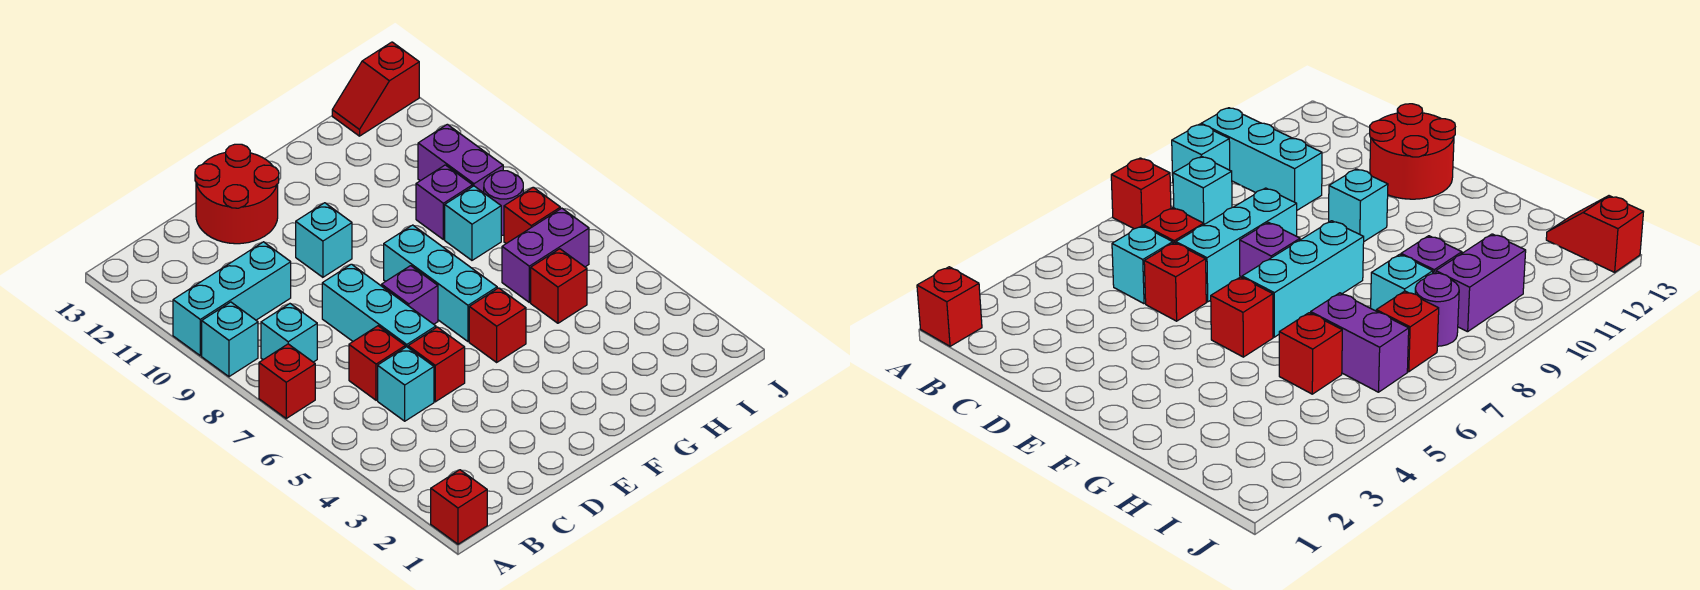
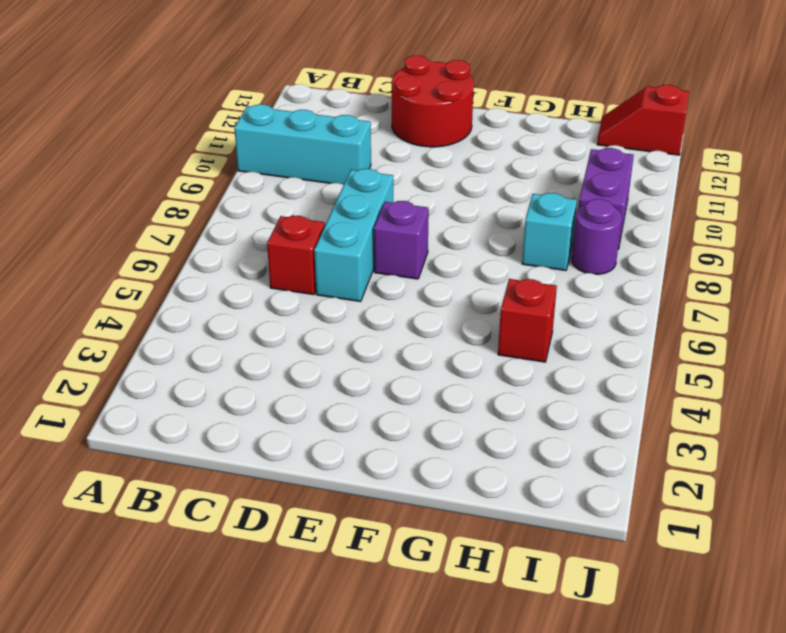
none -> red 1x1 brick [431,470,487,544]
none -> red 1x1 brick [259,344,315,418]
none -> cyan 1x1 brick [202,302,258,377]

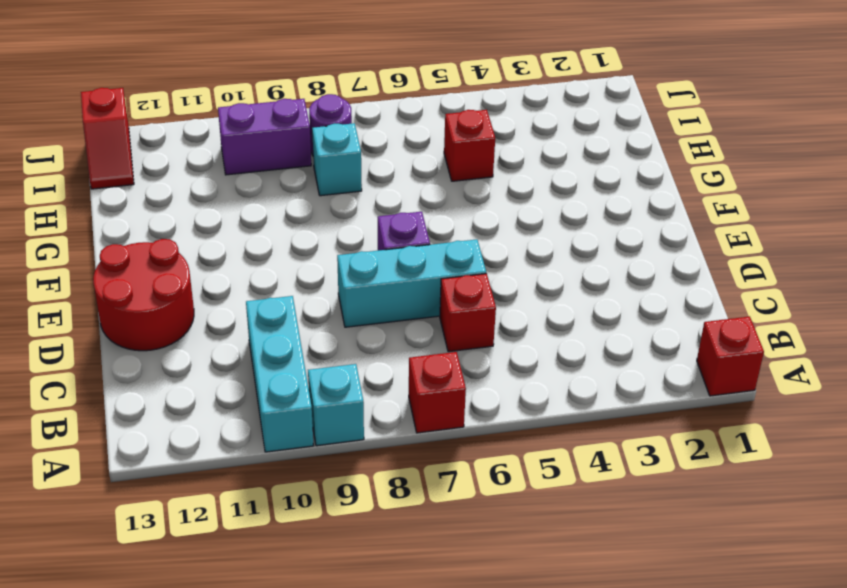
none -> cyan 1x1 brick [261,304,317,362]
none -> cyan 1x1 brick [378,347,434,421]
none -> red 1x1 brick [408,327,465,402]

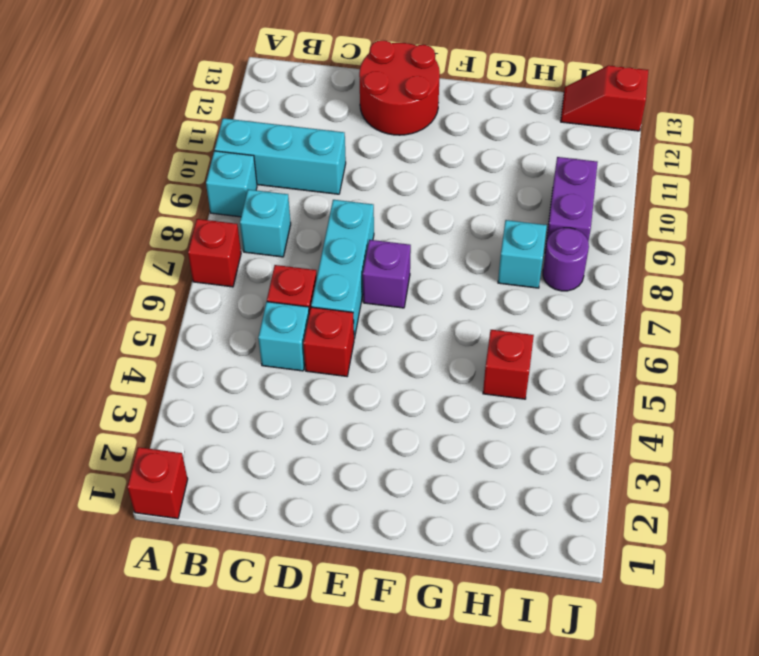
none -> cyan 1x1 brick [296,203,352,277]
none -> red 1x1 brick [469,288,526,362]
none -> cyan 1x3 brick [384,225,497,342]

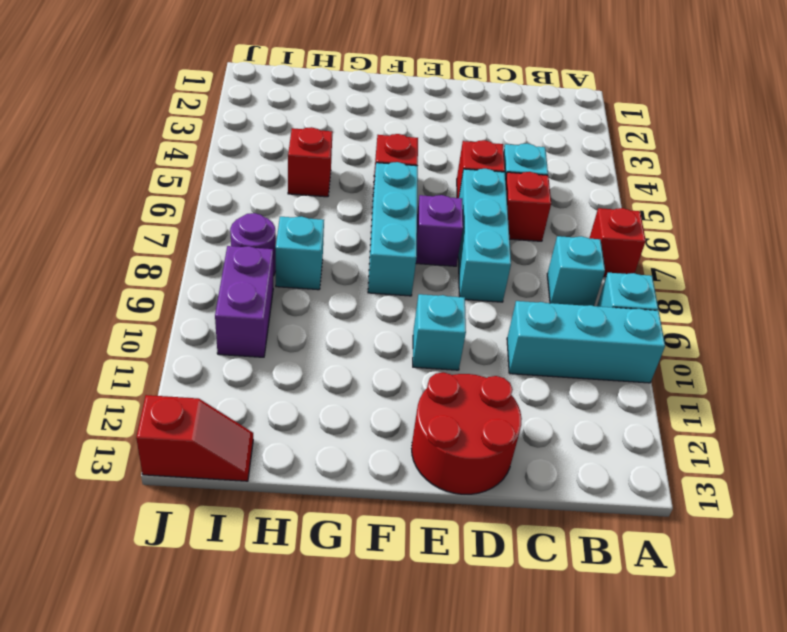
none -> red 1x1 brick [431,470,487,544]
none -> purple 1x2 brick [502,208,589,302]
none -> purple 1x1 brick [416,165,473,240]

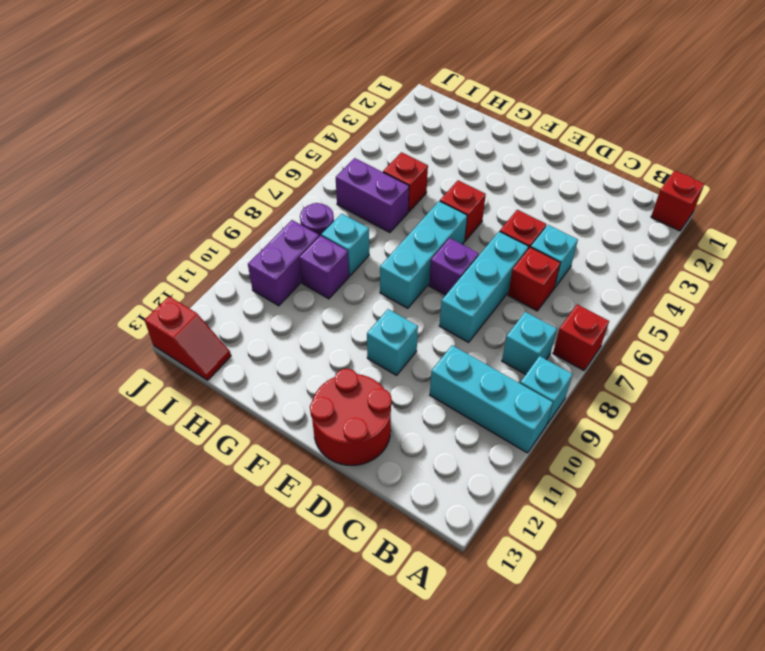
none -> red 1x1 brick [504,187,560,244]

